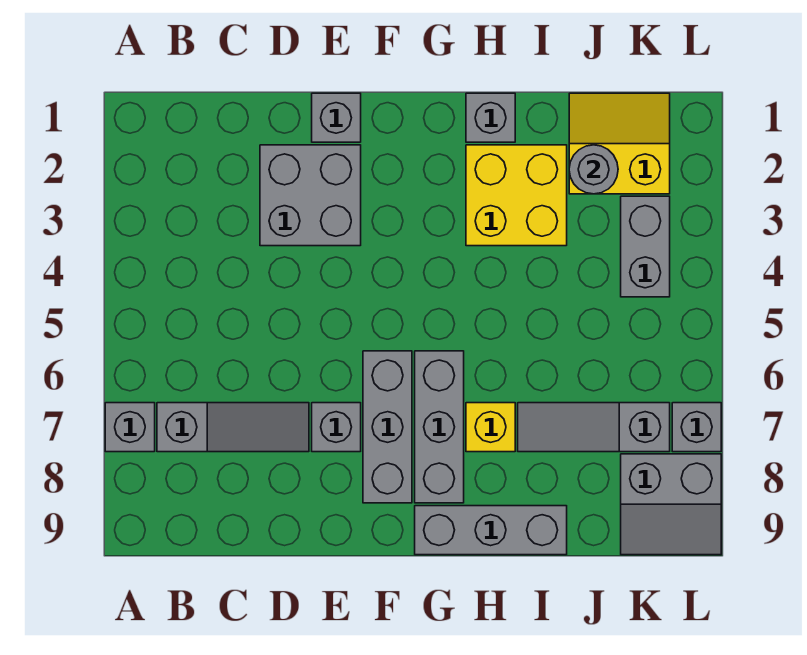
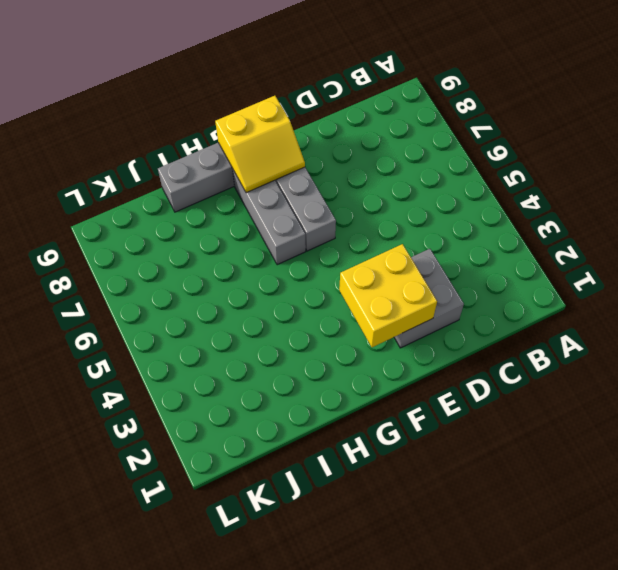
yellow 2x2 brick [339,244,437,347] -> yellow 2x2 brick moved to [466,145,567,246]
yellow 2x2 slope [215,96,305,193] -> yellow 2x2 slope moved to [569,93,670,194]
none -> grey 1x1 brick [105,403,155,452]
none -> grey 1x3 slope [157,403,309,452]
none -> grey 1x1 brick [312,93,361,142]

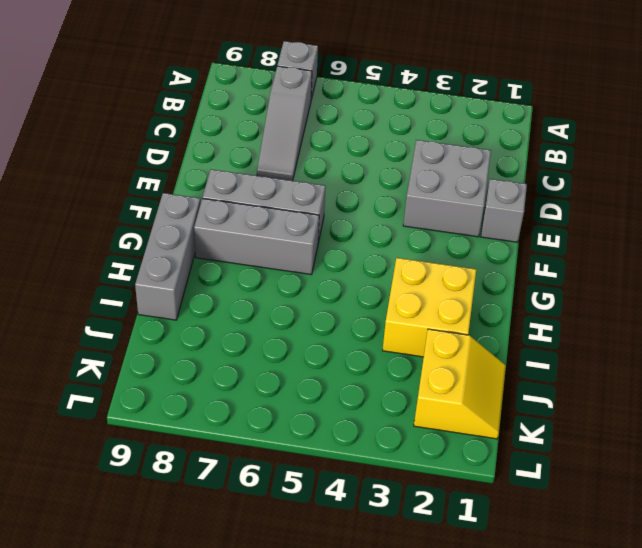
none -> grey 1x1 brick [312,403,361,452]
none -> grey 1x1 brick [466,93,515,142]
none -> yellow 1x1 brick [466,403,515,452]

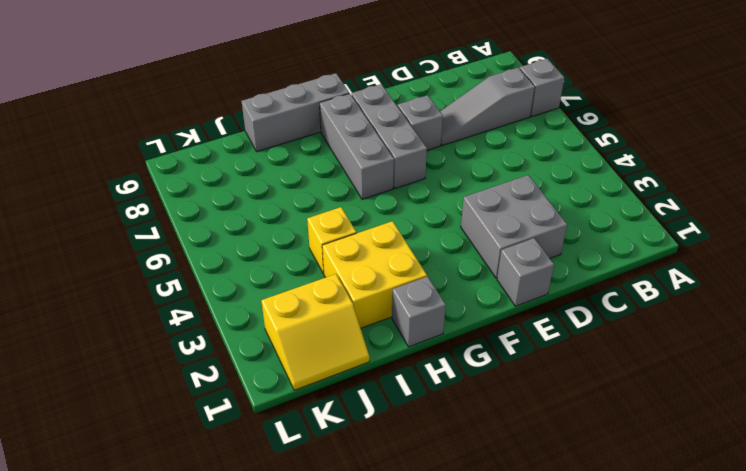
yellow 1x1 brick [307,207,356,274] -> yellow 1x1 brick moved to [466,403,515,452]
none -> grey 1x3 slope [518,403,670,452]
none -> grey 1x2 brick [621,196,670,297]
none -> grey 2x2 slope [621,454,721,555]

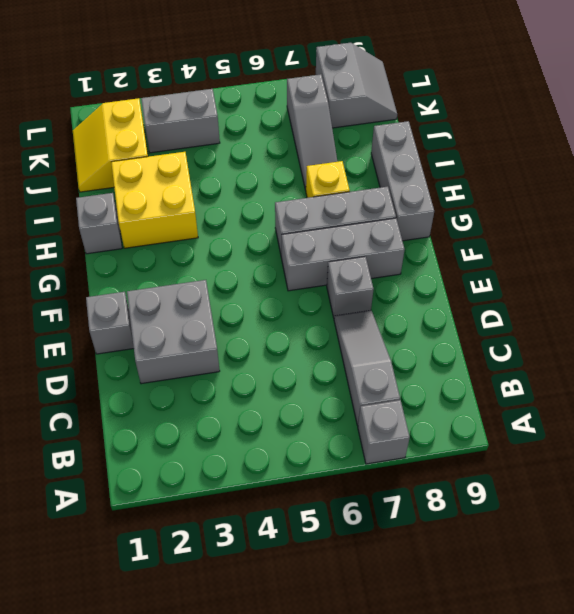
none -> grey 1x1 brick [672,403,721,452]
none -> grey 1x1 round brick [569,145,618,194]

